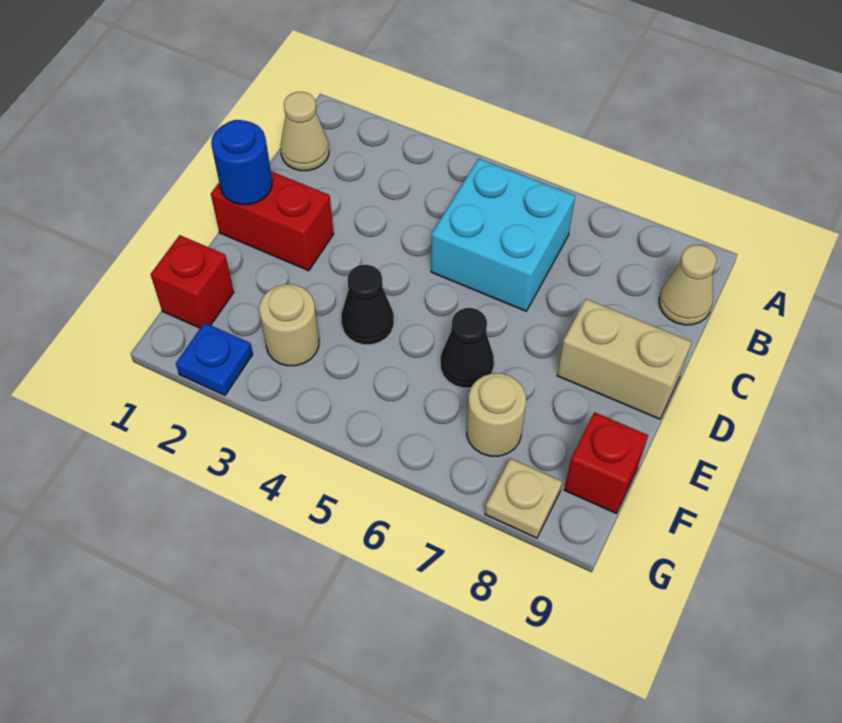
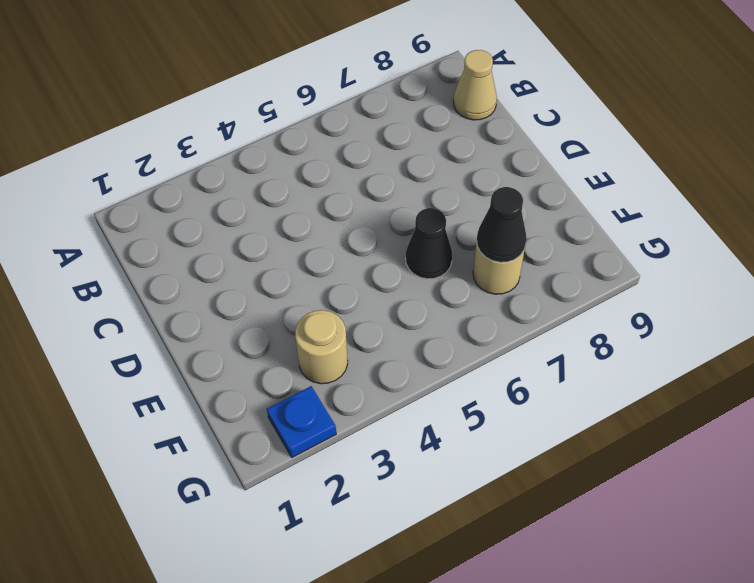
black 1x1 cone [477,187,527,262] -> black 1x1 cone moved to [341,265,394,345]
none -> tan 1x1 cone [281,92,329,171]
none -> cyan 2x2 brick [431,158,575,311]
none -> red 1x2 brick [211,171,333,271]

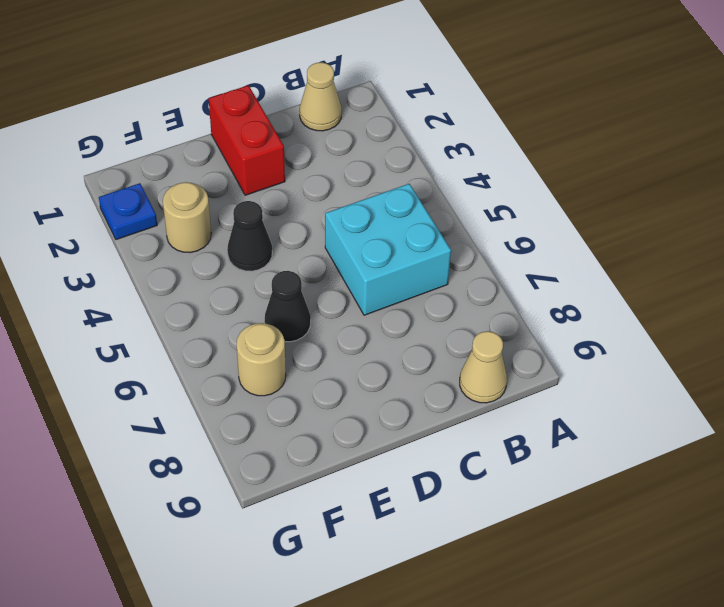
none -> tan 1x2 brick [557,299,691,419]
none -> red 1x1 brick [151,235,234,328]
none -> red 1x1 brick [564,412,648,513]

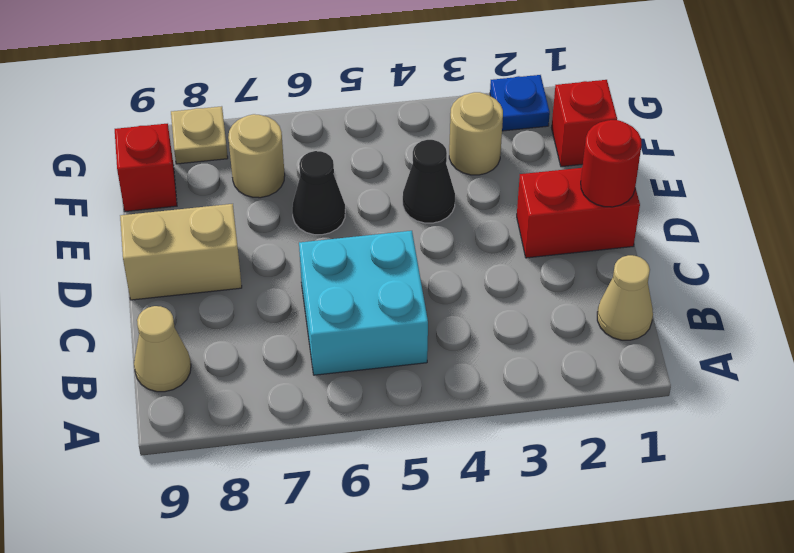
red 1x1 round brick [581,120,642,207] -> blue 1x1 round brick [211,120,272,205]

